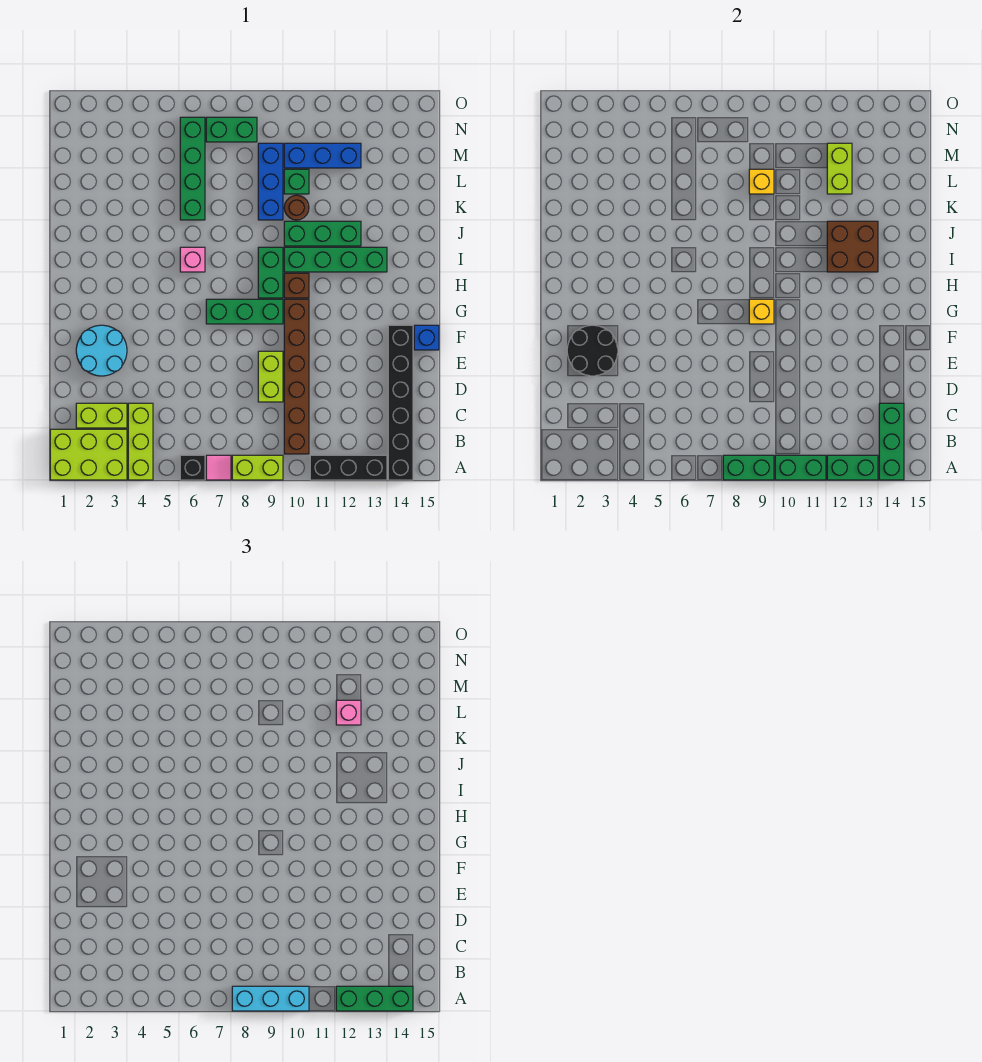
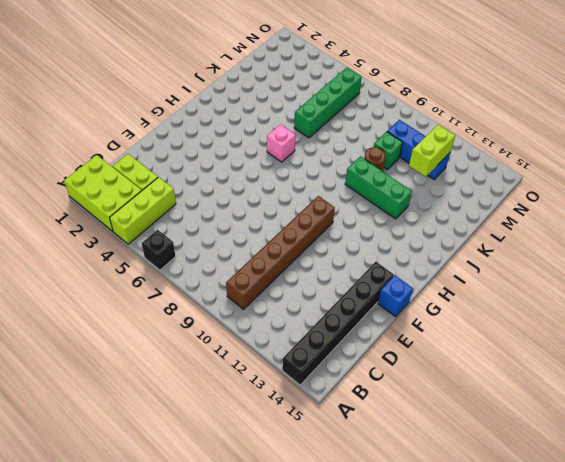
none -> pink 1x1 tile [206,455,231,480]
none -> lime 1x2 brick [232,455,283,480]
none -> black 1x3 brick [310,455,387,480]
none -> lime 1x2 brick [258,351,283,402]

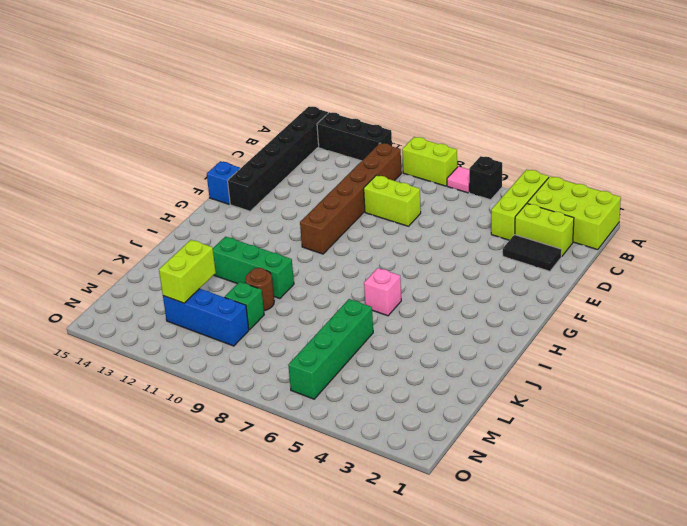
black 1x2 tile [503,235,562,271] -> none
lime 1x2 brick [364,175,421,226] -> lime 1x2 brick turned to [258,351,283,402]
none -> cyan 2x2 round brick [76,325,127,376]
none -> green 1x3 brick [206,299,283,324]
none -> green 1x2 brick [258,247,283,298]
none -> brown 1x1 brick [284,273,309,298]

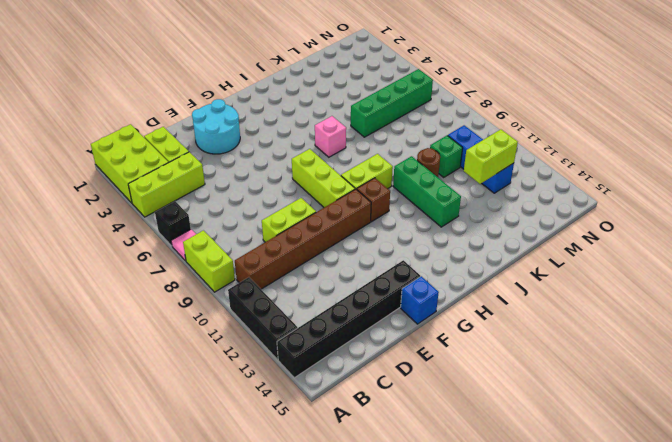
lime 1x3 brick [292,149,355,207] -> green 1x3 brick [206,299,283,324]
lime 1x2 brick [341,154,393,189] -> green 1x2 brick [258,247,283,298]
none -> green 1x4 brick [284,247,387,272]
none -> blue 1x3 brick [258,143,283,220]
none -> green 1x2 brick [206,117,257,142]
none -> green 1x2 brick [723,455,774,480]

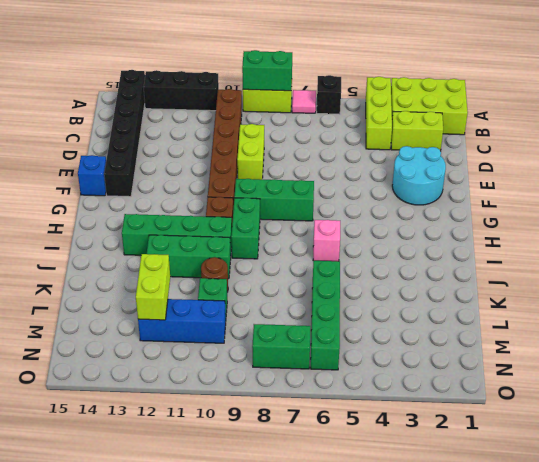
none -> blue 1x3 brick [258,143,283,220]
none -> green 1x2 brick [775,455,826,480]
none -> green 1x2 brick [827,455,878,480]
none -> green 1x3 brick [879,403,904,480]

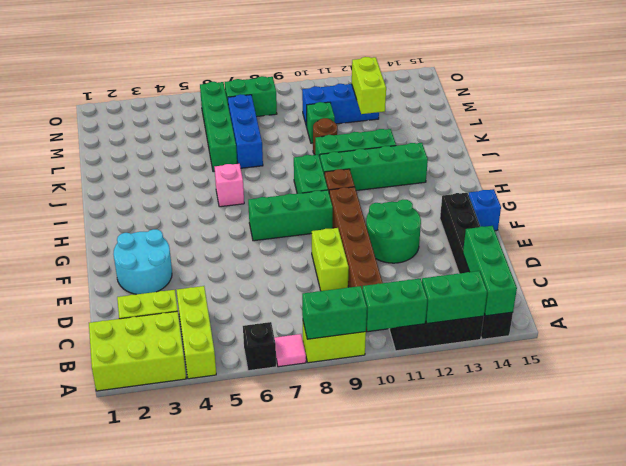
green 2x2 round brick [366,200,421,263] -> none
blue 1x3 brick [228,94,263,168] -> blue 1x3 brick moved to [258,143,283,220]
none -> black 2x2 round brick [567,325,618,376]
none -> yellow 1x1 brick [749,299,774,324]
none -> brown 2x2 brick [827,221,878,272]
none -> yellow 1x1 brick [749,169,774,194]

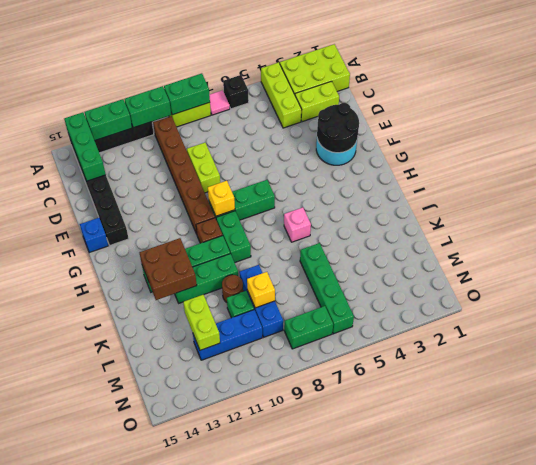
none -> cyan 1x3 brick [232,986,309,1011]
none -> green 1x3 brick [336,986,413,1011]
none -> pink 1x1 brick [336,700,361,725]

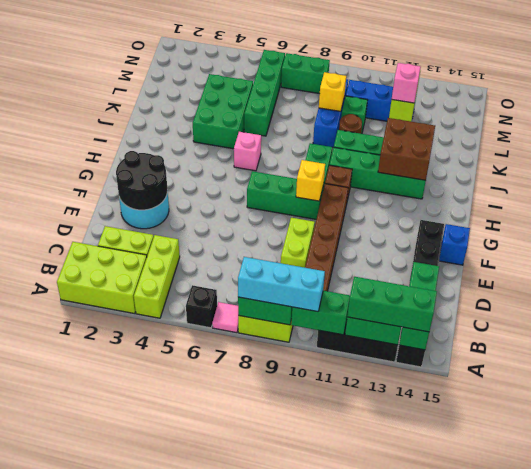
green 2x3 brick [193,74,253,149] -> none

